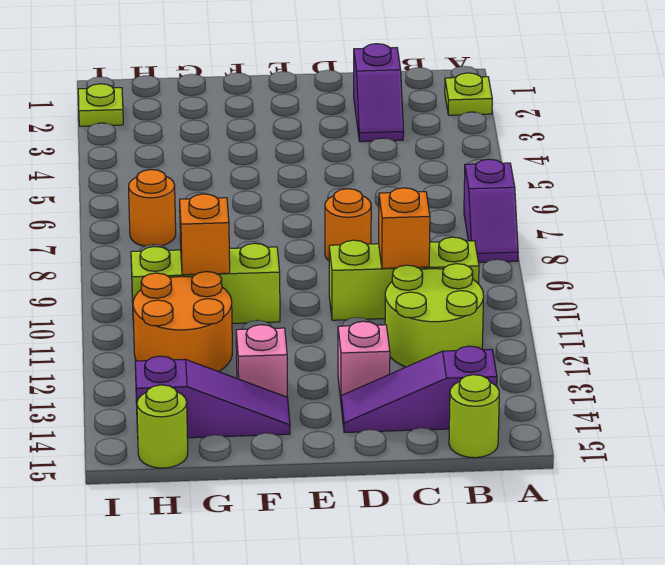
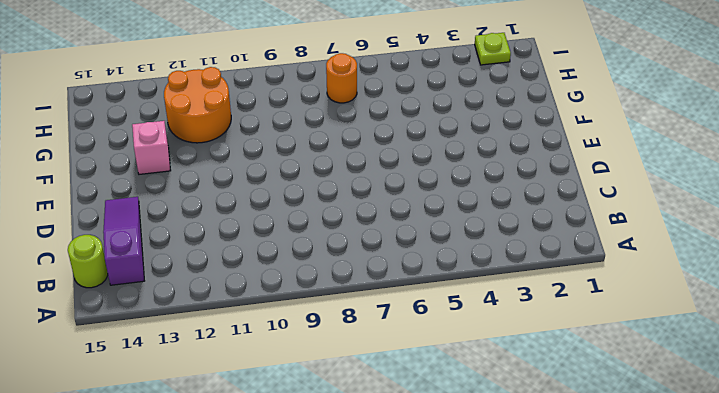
none -> lime 1x1 plate [445,73,492,115]
none -> purple 1x2 slope [464,159,518,263]
none -> lime 1x3 brick [329,237,479,320]

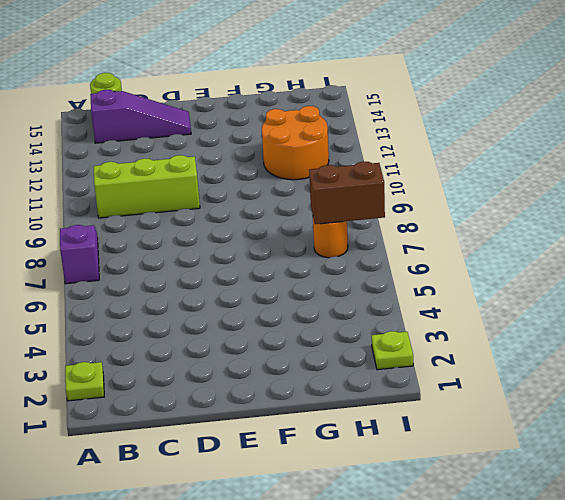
brown 1x2 brick [309,161,385,224] -> none
none -> lime 2x2 round brick [385,264,484,367]
none -> purple 1x2 slope [354,44,404,142]
none -> orange 1x1 round brick [325,189,371,261]

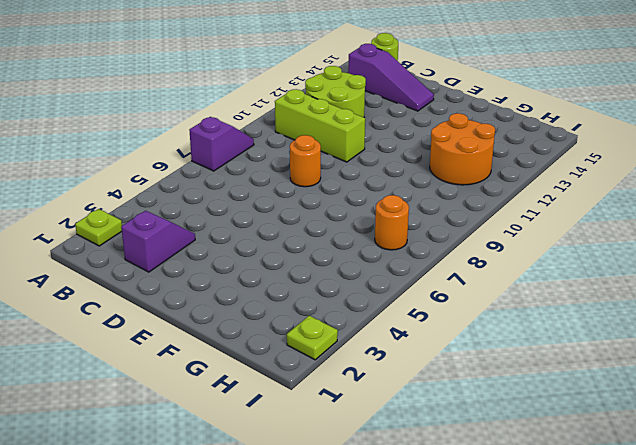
none -> pink 1x1 brick [338,321,390,399]
none -> lime 1x3 brick [131,243,280,326]
none -> pink 1x1 brick [236,325,287,397]

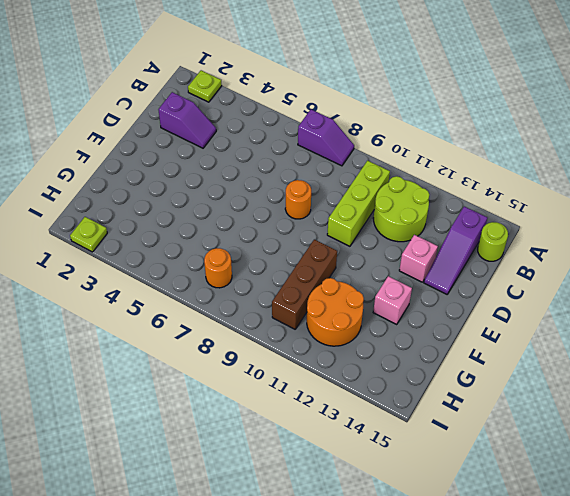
brown 1x3 brick [272,239,337,329] -> lime 1x3 brick [131,243,280,326]
none -> purple 1x3 slope [135,356,290,438]
none -> lime 1x1 round brick [137,385,188,468]
none -> orange 1x1 brick [379,188,430,268]

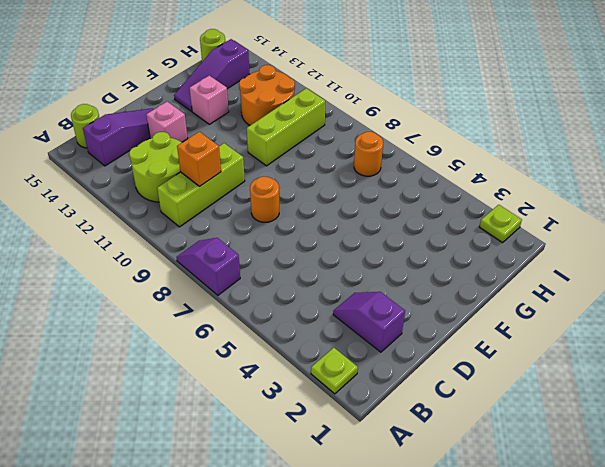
none -> orange 1x1 brick [180,194,230,275]

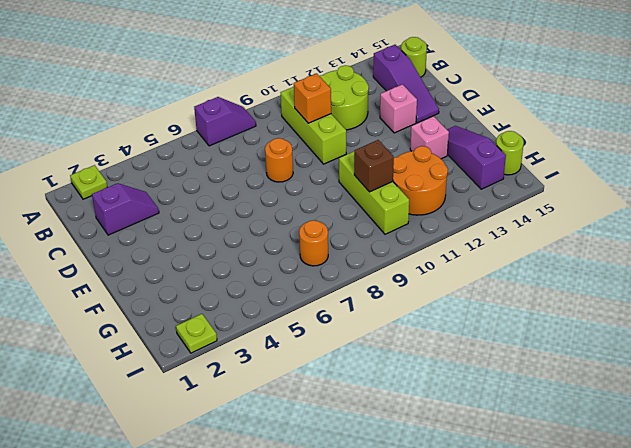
brown 1x1 brick [354,140,394,192] -> orange 1x1 brick [180,194,230,275]

